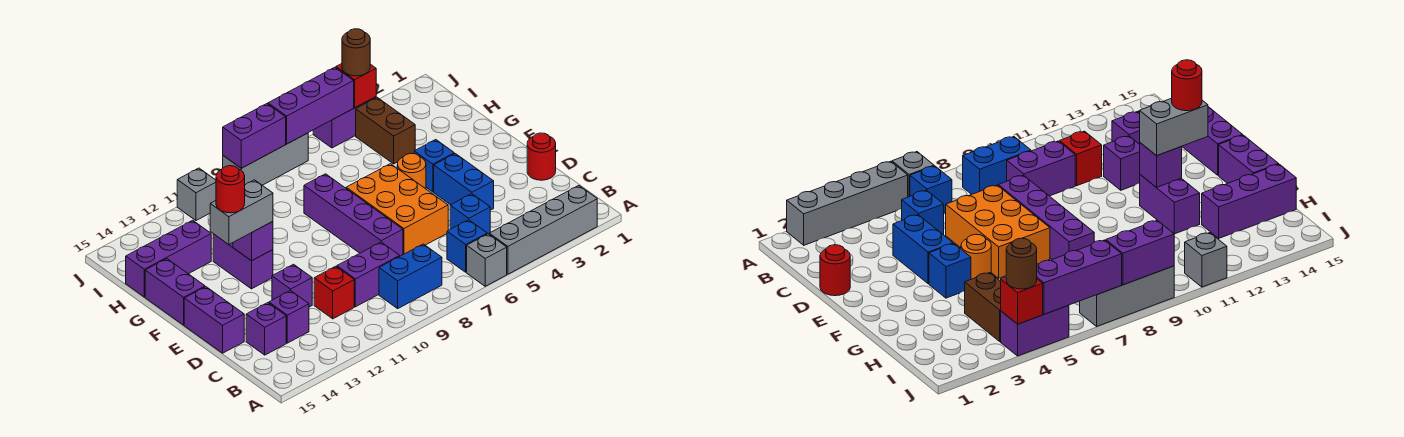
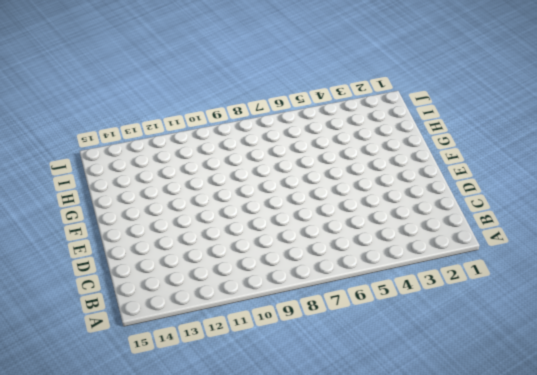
none -> grey 1x4 brick [489,186,597,274]
none -> grey 1x1 brick [467,234,507,286]
none -> blue 1x1 brick [447,220,487,272]
none -> blue 1x2 brick [379,244,442,308]

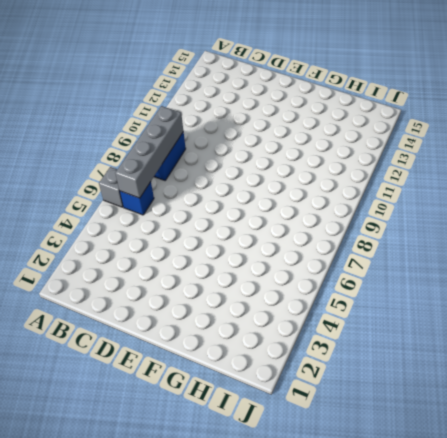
grey 1x4 brick [115,106,183,198] -> grey 1x4 brick moved to [489,186,597,274]
none -> blue 1x1 brick [450,194,490,234]
none -> purple 1x2 brick [337,242,400,307]
none -> red 1x1 brick [314,266,354,319]
none -> purple 1x1 brick [269,290,309,343]

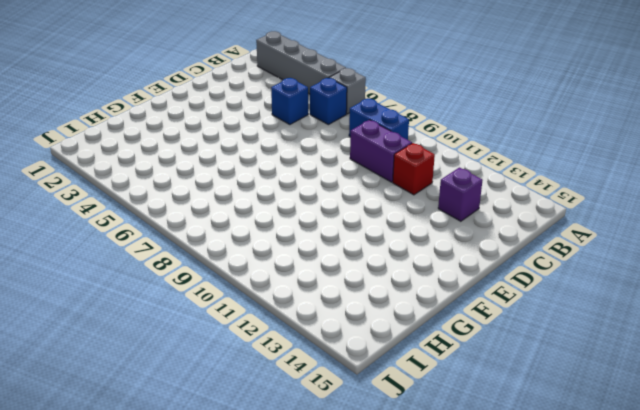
none -> purple 1x1 brick [246,303,286,355]
none -> red 1x1 round brick [527,133,556,180]
none -> blue 1x2 brick [434,154,494,210]
none -> orange 2x3 brick [346,164,448,255]

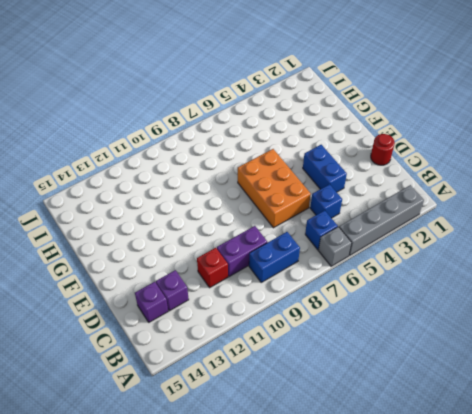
none -> purple 1x4 brick [304,174,403,256]
none -> purple 1x1 brick [272,264,312,307]
none -> purple 1x2 brick [184,287,244,353]
none -> blue 1x1 brick [414,140,454,192]

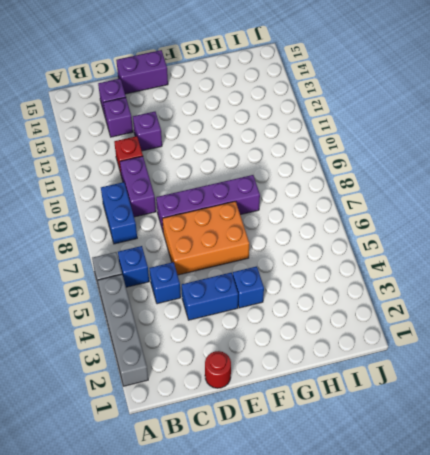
none -> orange 1x1 round brick [397,154,426,189]
none -> purple 1x2 brick [213,234,273,289]
none -> purple 1x2 brick [145,259,205,325]
none -> brown 1x2 brick [356,97,415,164]

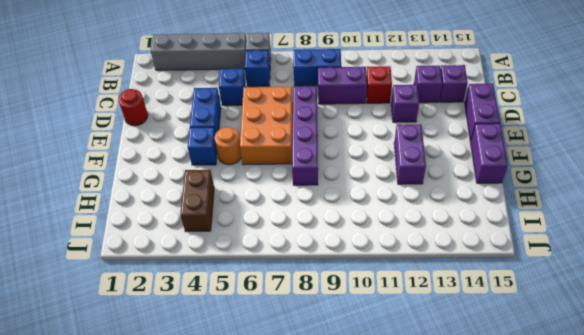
none -> purple 1x3 brick [126,220,211,297]
none -> purple 1x2 brick [313,97,376,148]
none -> grey 1x3 brick [223,133,308,185]
none -> grey 1x1 brick [177,168,216,221]

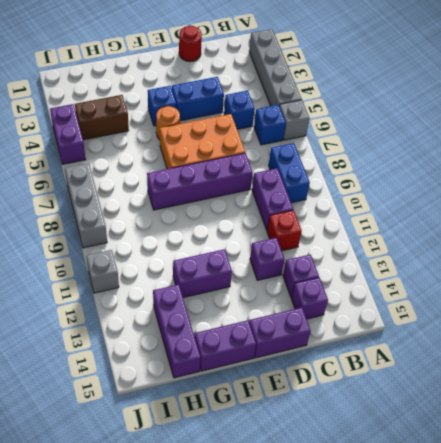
none -> purple 1x1 brick [233,222,273,261]
none -> red 1x1 brick [336,64,376,108]
none -> purple 1x3 brick [268,67,354,144]
none -> purple 1x2 brick [223,104,286,168]

